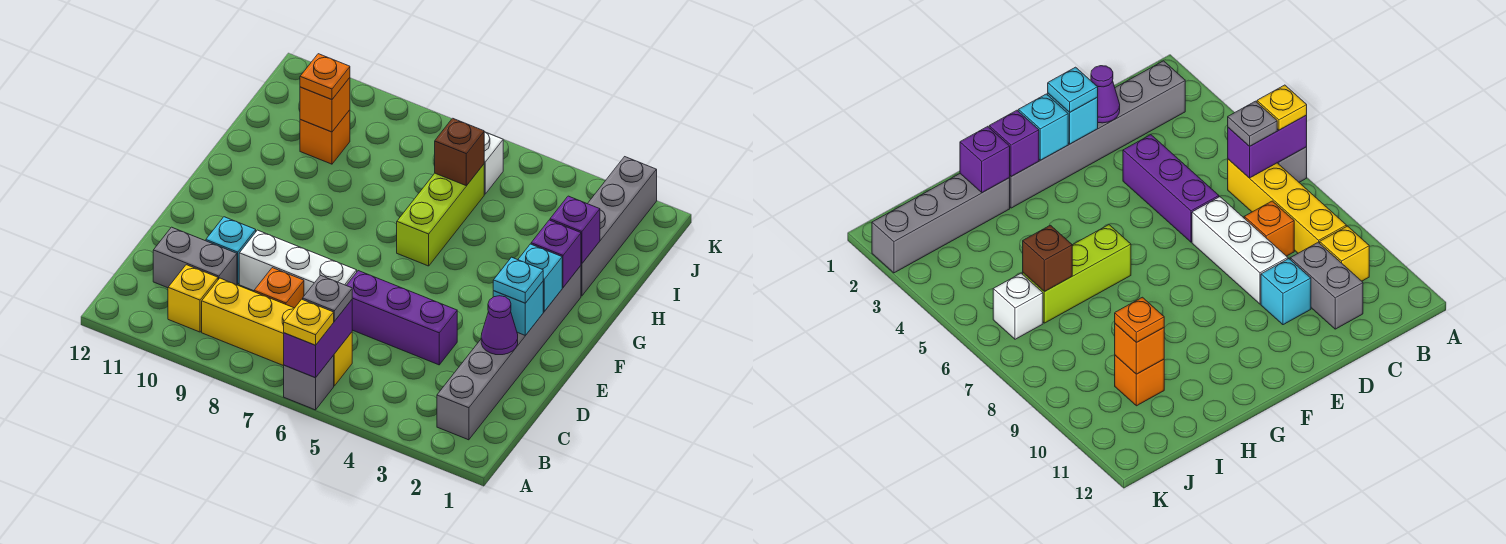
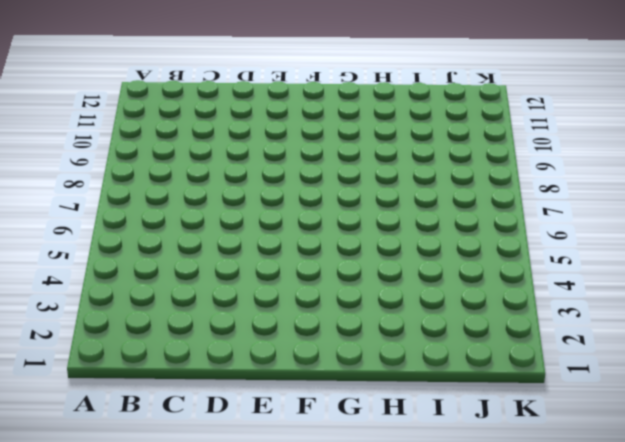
none -> grey 1x1 brick [284,356,334,410]
none -> grey 1x6 brick [437,266,581,440]
none -> yellow 1x4 brick [202,278,352,386]

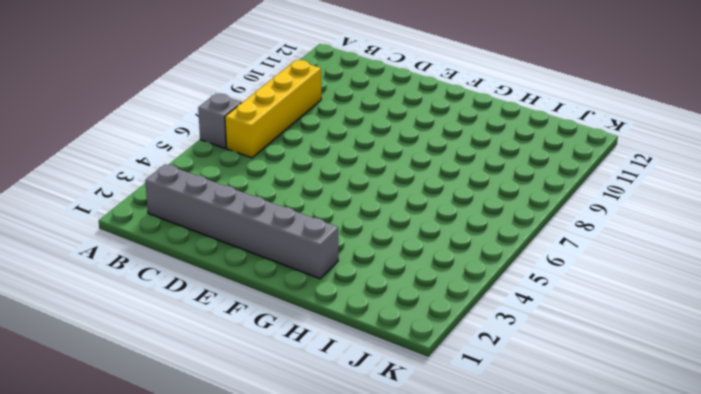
none -> yellow 1x1 brick [168,265,218,332]
none -> orange 1x1 brick [254,268,304,308]
none -> grey 1x2 brick [153,227,237,288]

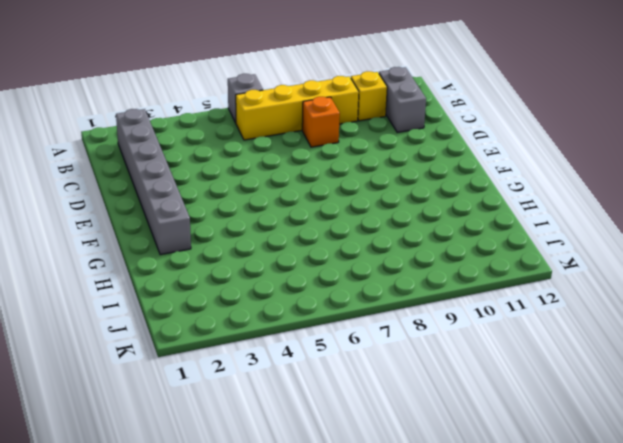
grey 1x2 brick [379,67,426,132] -> grey 1x2 brick turned to [153,227,237,288]
none -> purple 1x3 brick [346,271,457,365]
none -> white 1x3 brick [239,230,357,296]
none -> cyan 1x1 brick [206,217,256,284]

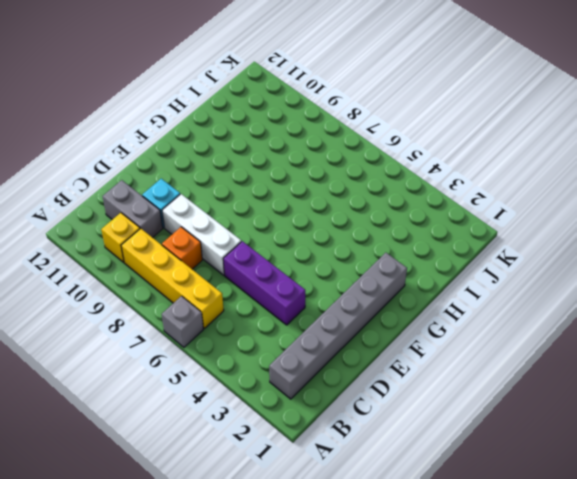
none -> lime 1x3 brick [397,164,484,266]
none -> grey 1x4 brick [581,157,657,296]
none -> orange 1x1 brick [300,110,350,164]

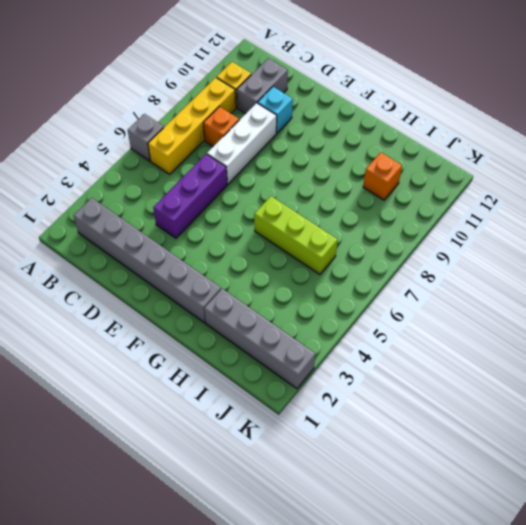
none -> white 1x1 brick [484,132,503,194]
none -> purple 1x2 brick [284,300,352,378]
none -> purple 1x1 cone [481,296,518,355]

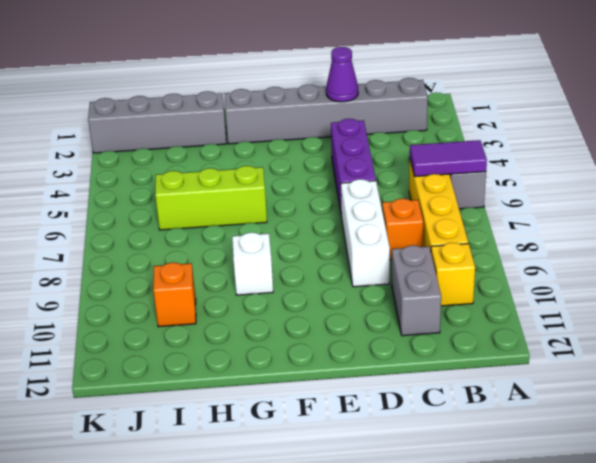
purple 1x2 tile [410,140,487,177] -> purple 1x2 brick [284,300,352,378]
white 1x1 brick [232,232,273,295] -> white 1x1 brick moved to [484,132,503,194]
none -> cyan 1x1 brick [206,217,256,284]
none -> cyan 1x1 brick [493,282,543,335]
none -> cyan 1x1 brick [518,244,562,311]

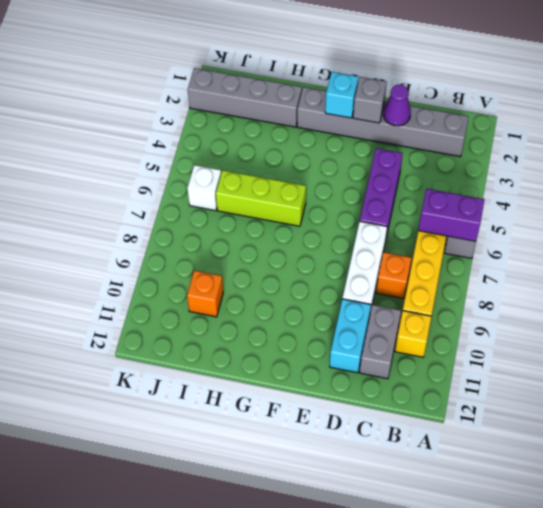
cyan 1x2 brick [330,299,371,373] -> cyan 1x1 brick [206,217,256,284]
grey 1x1 brick [353,77,387,123] -> cyan 1x1 brick [493,282,543,335]
none -> purple 1x1 brick [531,220,581,287]
none -> purple 1x1 brick [550,196,600,264]
none -> brown 1x1 brick [435,118,484,186]

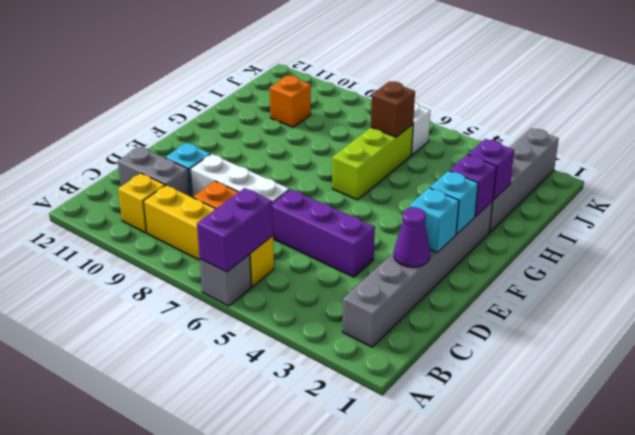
none -> orange 1x1 brick [300,78,350,132]
none -> yellow 1x1 plate [284,299,334,345]
none -> grey 1x1 plate [303,275,352,321]

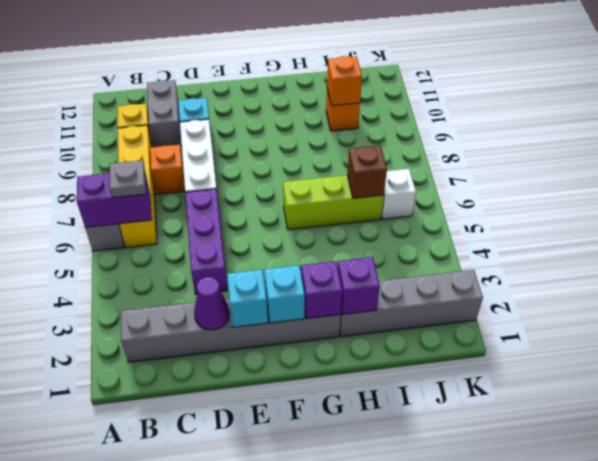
none -> yellow 1x1 plate [284,299,334,345]
none -> cyan 1x1 plate [493,257,543,303]
none -> orange 1x1 plate [300,54,350,100]

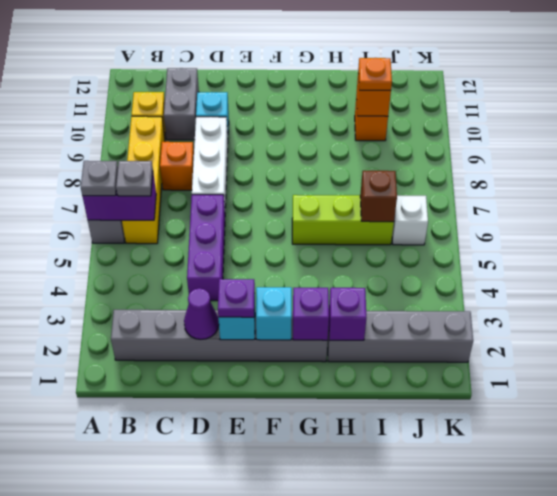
grey 1x1 plate [81,161,118,196] -> yellow 1x1 plate [284,299,334,345]
purple 1x1 plate [218,279,255,317] -> cyan 1x1 plate [493,257,543,303]

